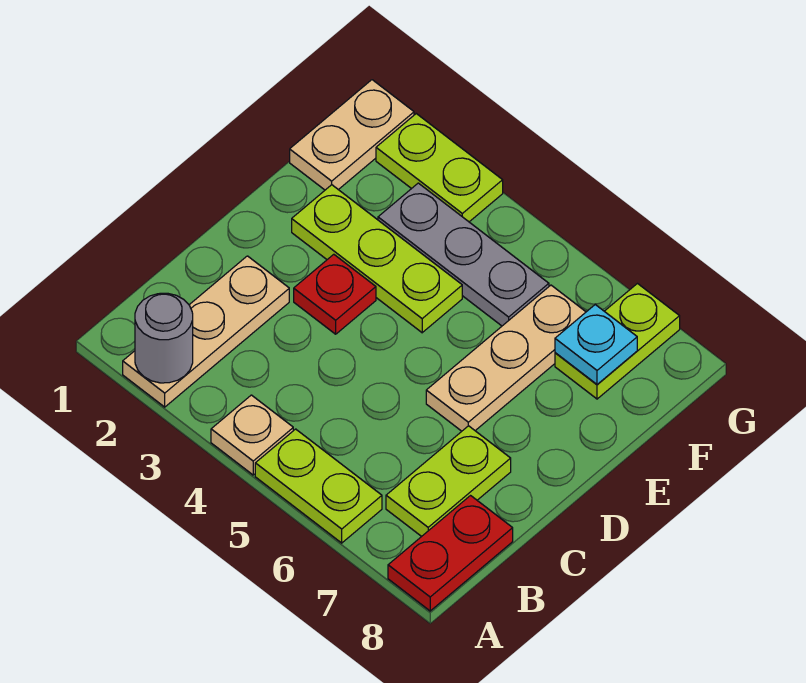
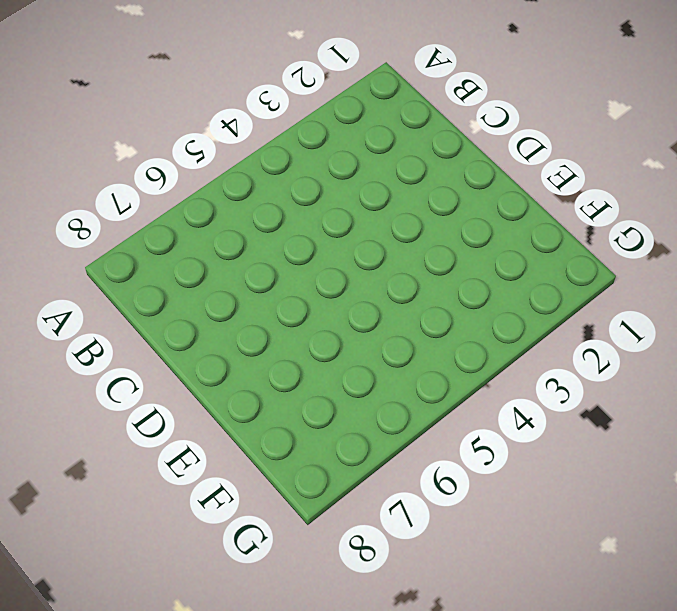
none -> tan 1x3 plate [123,256,289,407]
none -> tan 1x1 plate [211,395,293,475]
none -> lime 1x2 plate [255,429,382,543]

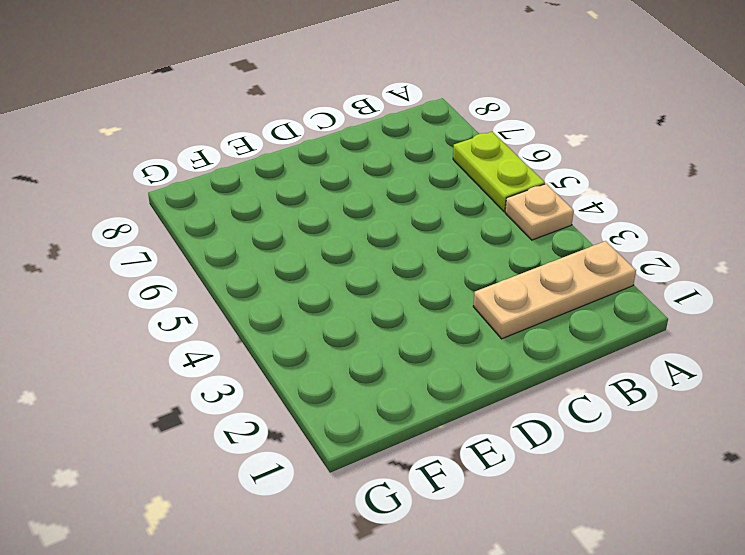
none -> red 1x2 plate [388,496,513,611]
none -> lime 1x2 plate [386,426,511,536]
none -> red 1x1 plate [294,254,376,334]

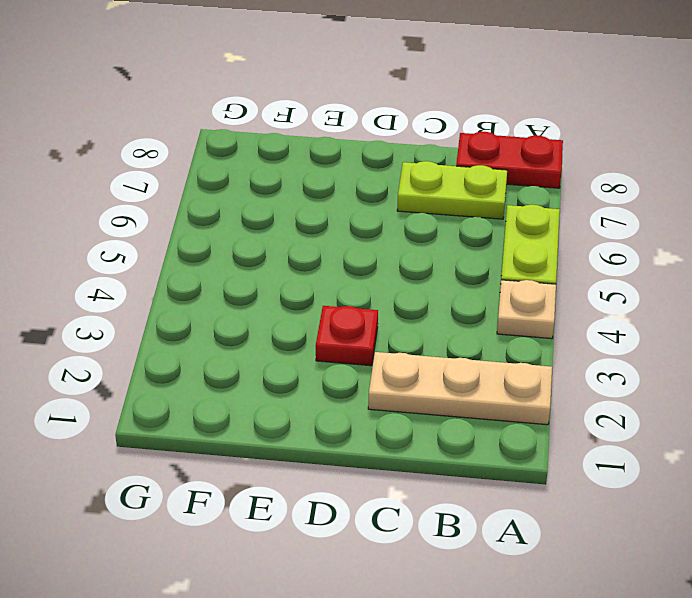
none -> tan 1x3 plate [426,285,586,431]
none -> lime 1x3 plate [292,185,462,333]
none -> tan 1x2 plate [290,80,414,190]

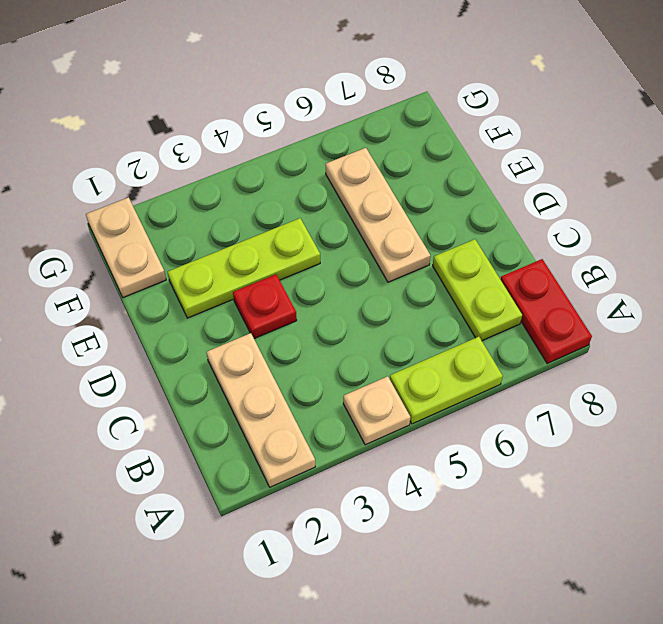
none -> grey 1x3 plate [378,183,549,326]
none -> lime 1x2 plate [555,284,680,399]
none -> lime 1x2 plate [376,114,503,222]

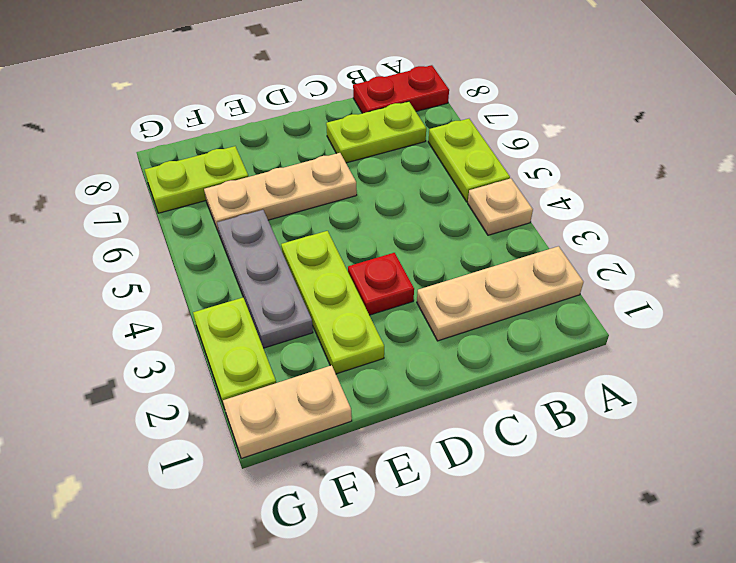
none -> grey 1x1 round brick [135,293,193,383]
none -> cyan 1x1 plate [555,305,637,384]

